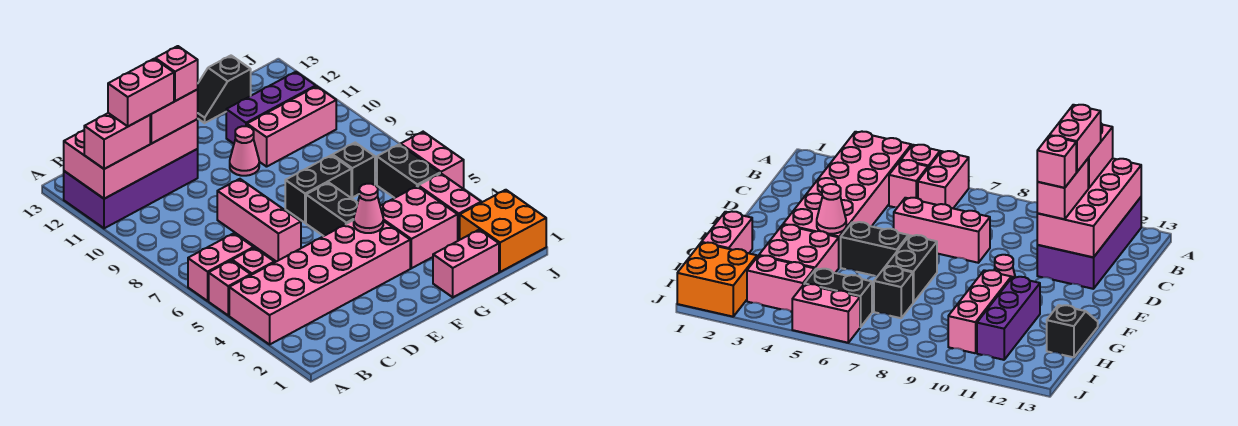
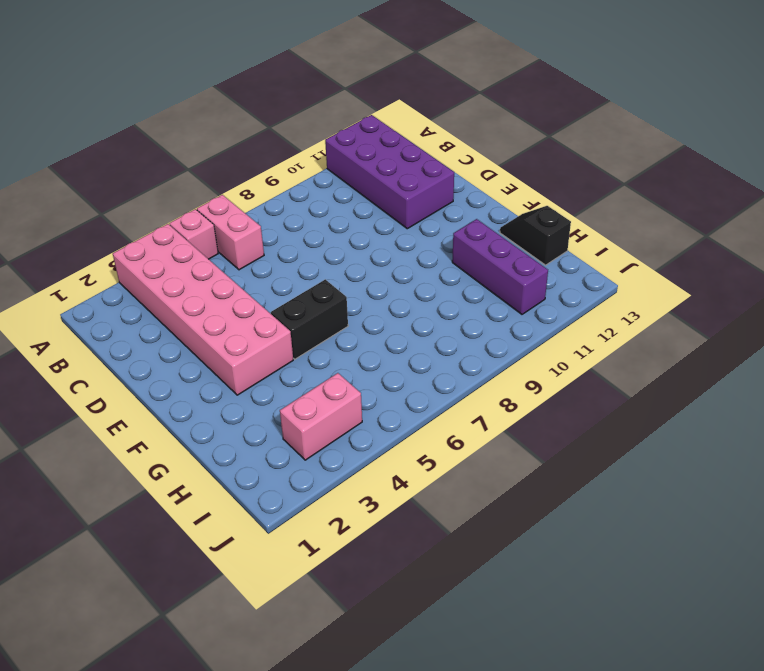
none -> pink 1x1 brick [232,248,274,275]
none -> pink 1x3 brick [217,179,301,262]
none -> black 1x2 brick [285,155,351,223]

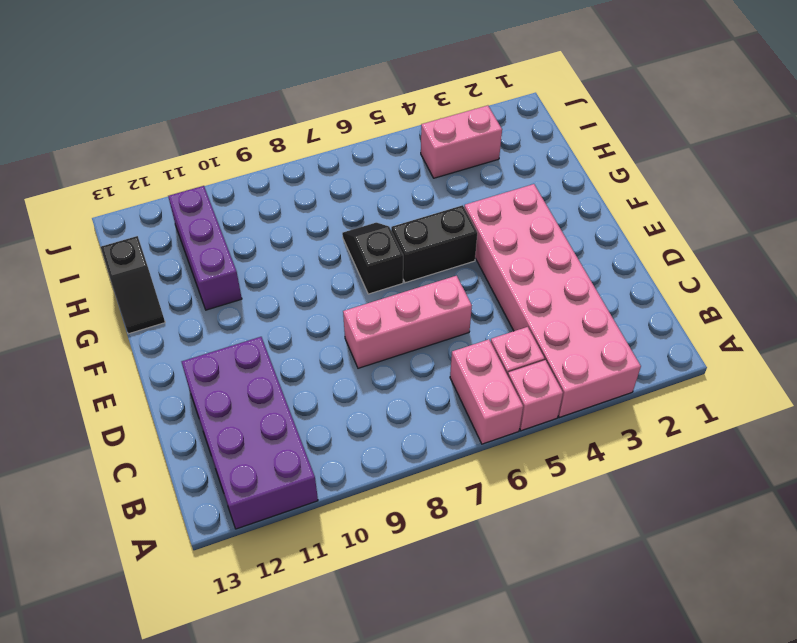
black 1x2 slope [342,223,403,294] -> black 1x2 brick [285,155,351,223]
none -> pink 1x1 cone [230,126,259,176]
none -> pink 1x2 brick [433,230,499,297]
none -> pink 2x2 brick [380,186,458,268]

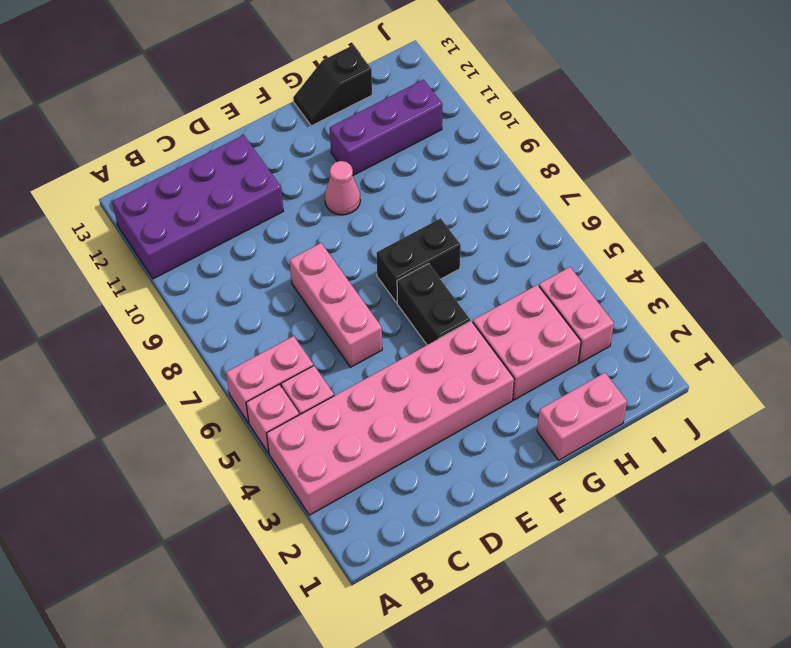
none -> pink 1x3 brick [247,86,336,167]
none -> black 1x1 brick [333,143,375,197]
none -> orange 2x2 brick [460,190,546,272]

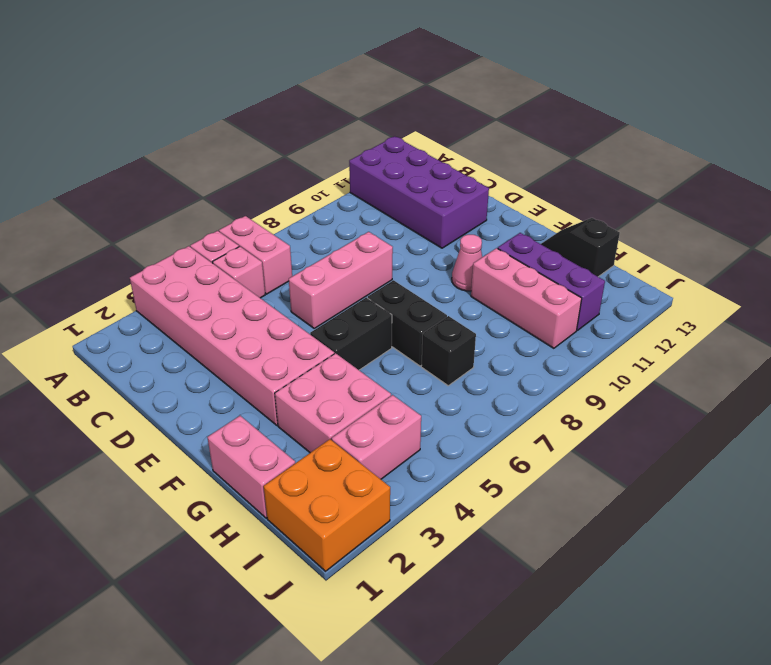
none -> black 1x2 brick [377,144,440,198]
none -> pink 1x2 brick [401,132,464,189]
none -> pink 2x4 brick [64,119,198,199]

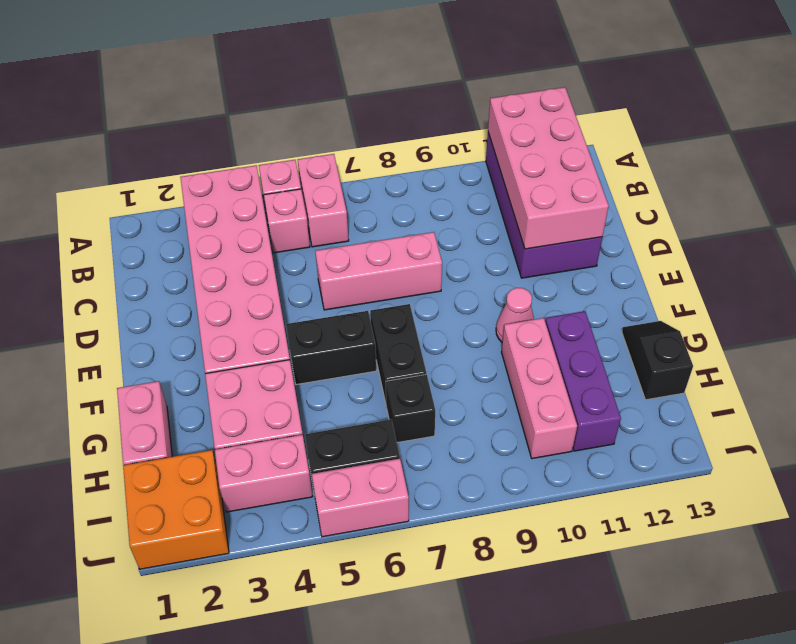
none -> pink 1x1 cone [354,184,383,233]
none -> pink 1x2 brick [84,113,150,169]
none -> pink 1x2 brick [150,89,198,144]

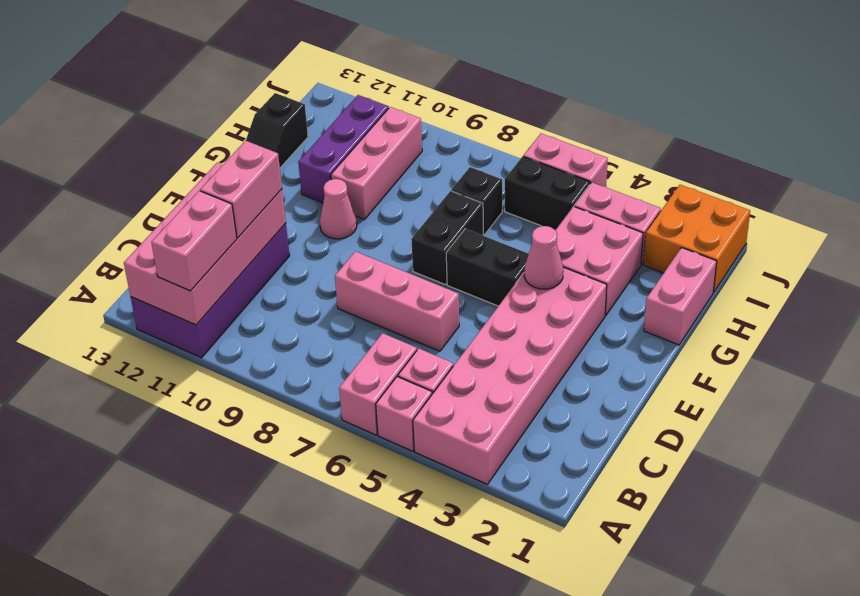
none -> pink 1x2 brick [108,59,174,126]
none -> pink 1x1 brick [155,46,198,101]

